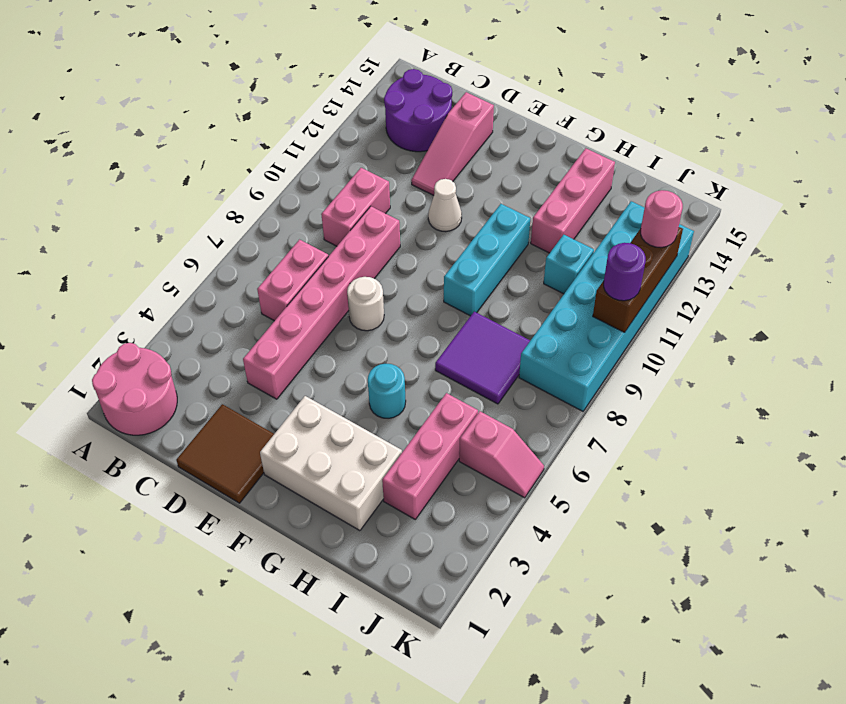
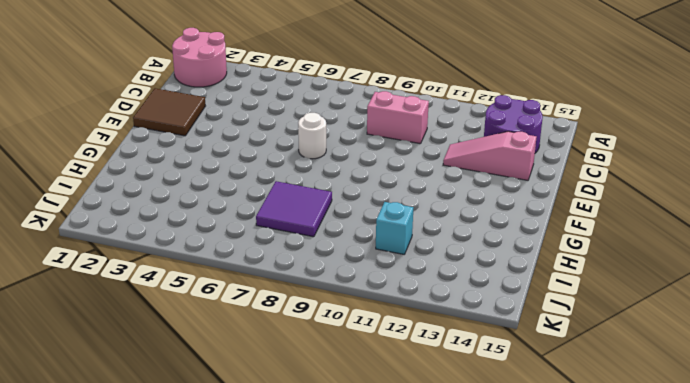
none -> pink 1x2 brick [257,240,328,321]
none -> pink 1x6 brick [243,206,400,399]
none -> white 1x1 cone [428,179,462,231]

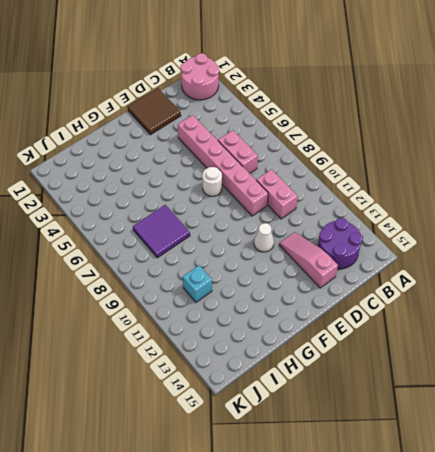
none -> white 2x3 brick [260,396,402,531]
none -> cyan 1x1 round brick [368,364,406,418]
none -> cyan 1x3 brick [444,204,530,316]

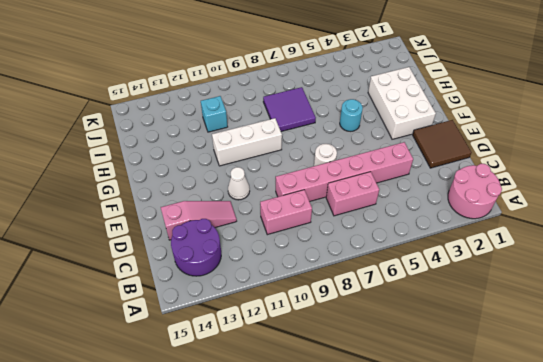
white 1x3 brick [212,118,282,166] -> cyan 1x3 brick [444,204,530,316]
none -> pink 1x3 brick [531,148,615,253]
none -> pink 1x3 brick [382,393,478,519]
none -> pink 1x2 slope [459,411,544,498]

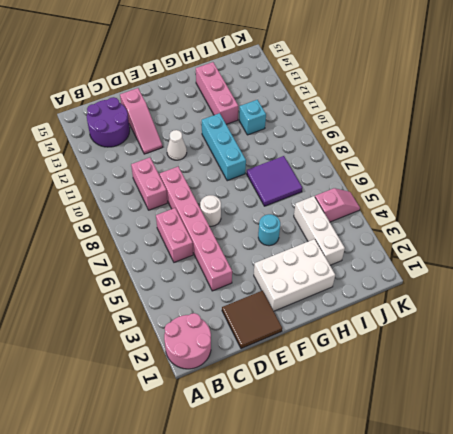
white 1x3 brick [294,196,345,265] -> pink 1x3 brick [382,393,478,519]
none -> cyan 2x6 brick [519,201,694,411]
none -> brown 1x3 brick [593,227,683,333]
none -> purple 1x1 round brick [604,243,646,301]

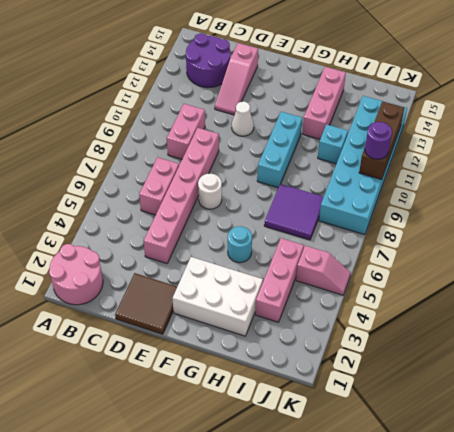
none -> pink 1x1 round brick [641,190,683,248]

